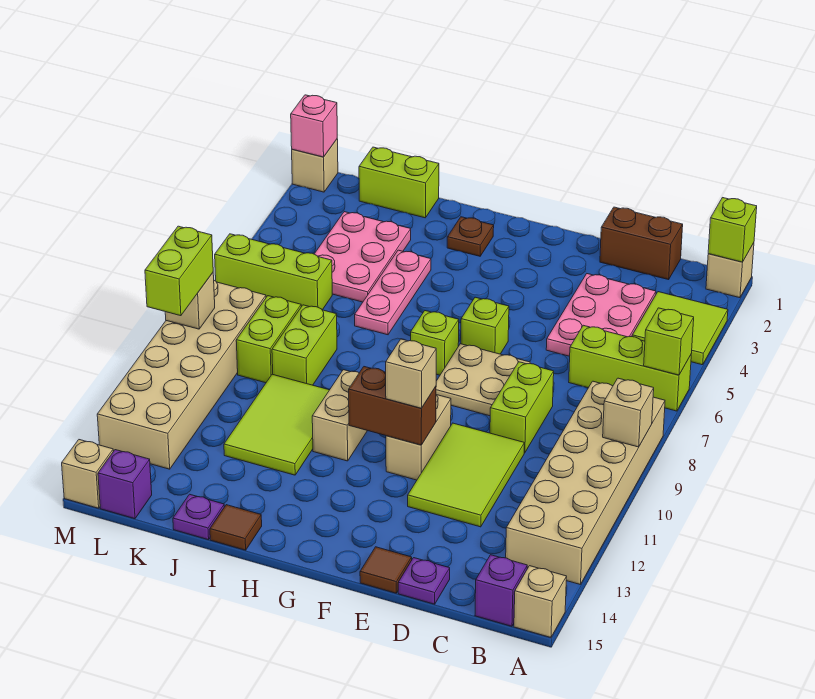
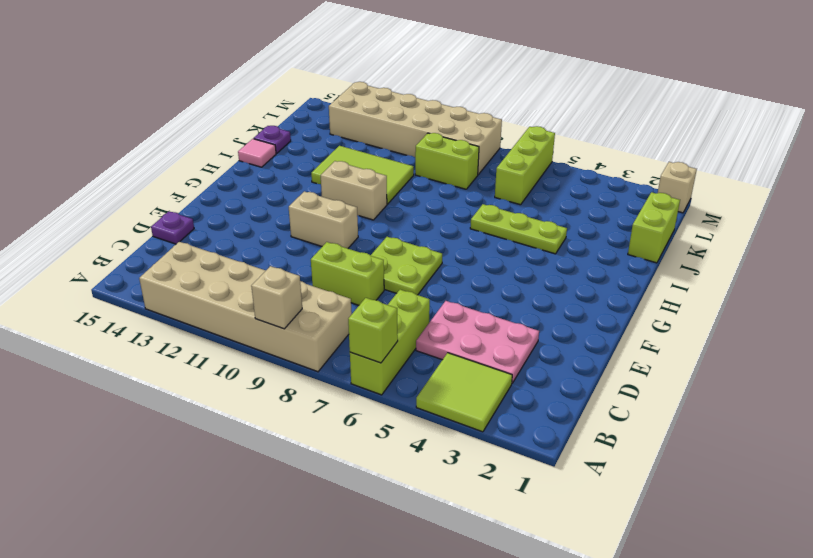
lime 2x2 plate [371,237,442,295] -> tan 2x2 plate [436,344,530,416]
lime 1x3 plate [470,204,567,254] -> pink 1x3 plate [355,250,431,335]
pink 1x1 tile [238,139,276,167] -> brown 1x1 tile [210,505,262,550]
none -> tan 1x1 brick [706,243,754,298]
none -> tan 1x1 brick [514,566,567,637]
none -> purple 1x1 brick [475,555,527,626]
none -> brown 1x2 brick [600,207,683,280]

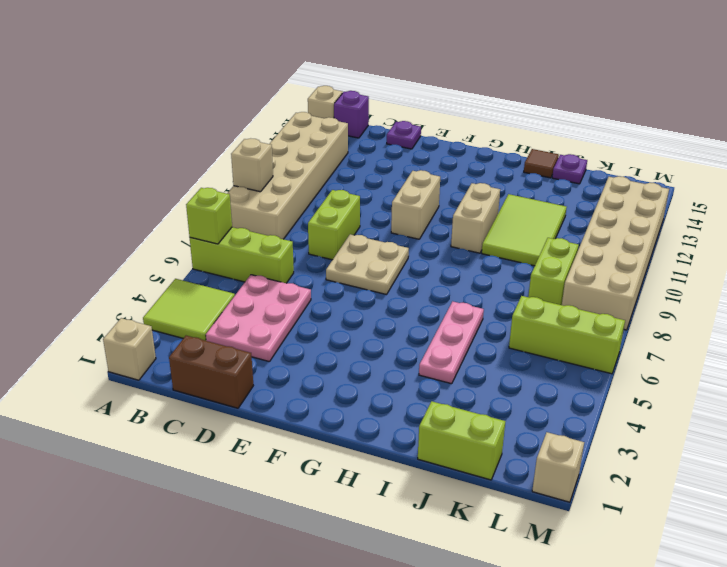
none -> lime 2x3 tile [408,423,524,527]
none -> brown 1x1 tile [360,547,412,593]
none -> lime 1x1 brick [461,297,509,354]
none -> lime 1x1 brick [411,311,459,375]

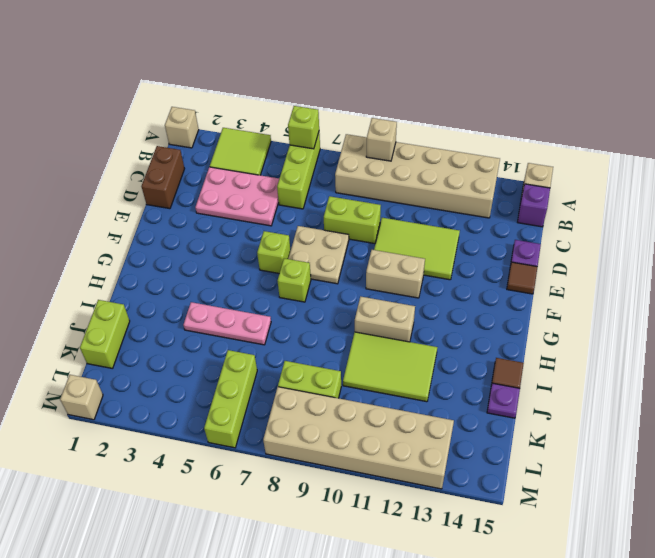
none -> brown 1x1 plate [447,217,494,256]
none -> pink 2x3 plate [315,212,411,302]
none -> lime 1x2 brick [272,305,337,385]
none -> purple 1x1 brick [98,450,152,519]

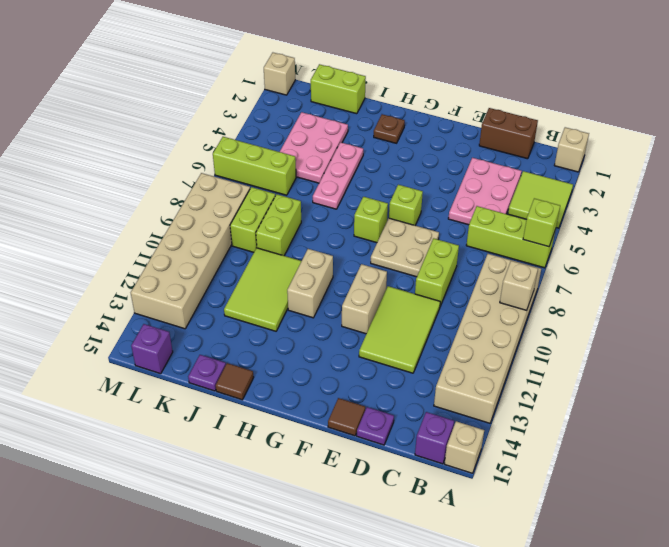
none -> tan 1x1 brick [62,440,113,508]
none -> lime 1x1 brick [708,198,757,262]
none -> brown 1x2 brick [349,367,436,445]
none -> pink 1x1 brick [291,95,337,157]

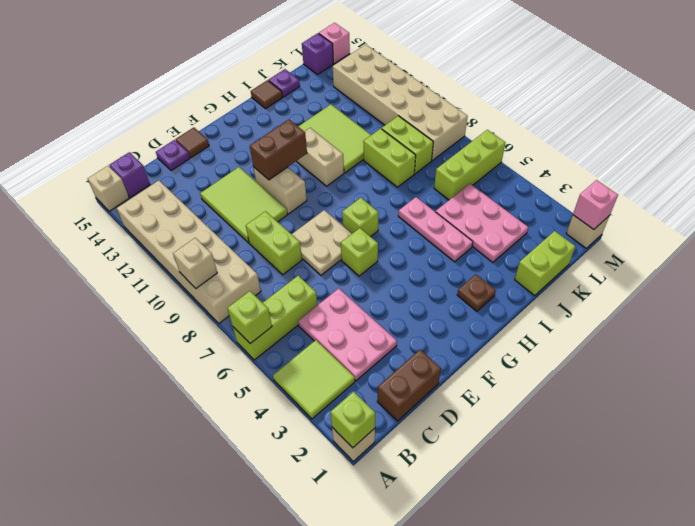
pink 1x1 brick [319,23,350,63] -> tan 1x1 brick [62,440,113,508]
none -> tan 1x1 brick [165,273,215,329]
none -> tan 1x1 brick [386,339,436,408]
none -> lime 1x2 brick [145,226,213,316]

